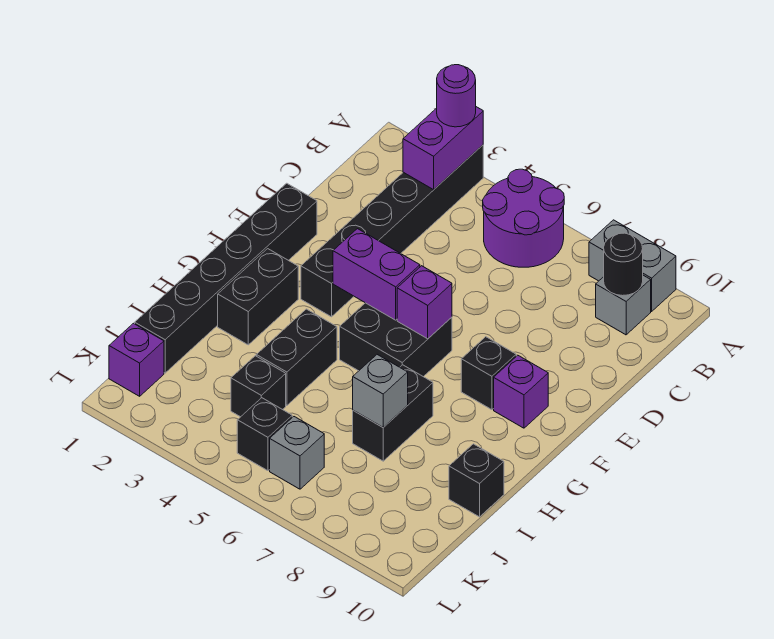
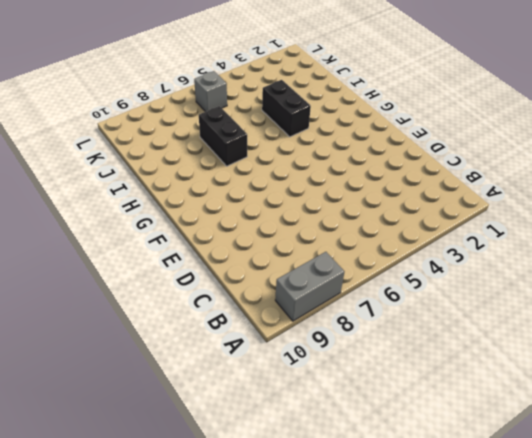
none -> black 1x6 brick [301,145,483,317]
none -> purple 2x2 round brick [483,169,564,267]
none -> grey 1x1 brick [596,275,651,335]

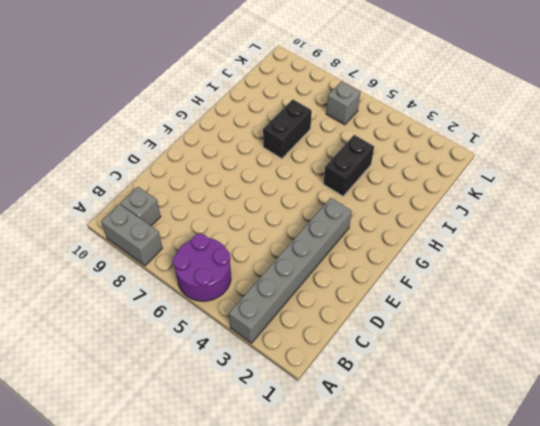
grey 1x6 brick [229,198,352,343] -> black 1x6 brick [301,145,483,317]
none -> black 1x6 brick [135,183,317,373]
none -> black 2x2 brick [340,303,452,377]
none -> black 1x1 brick [461,337,516,410]

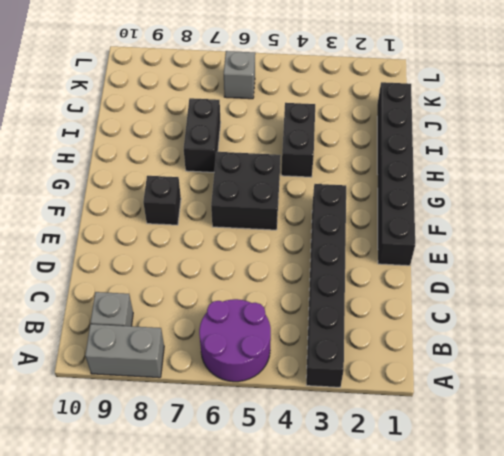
none -> purple 1x1 brick [494,355,548,428]
none -> black 1x2 brick [218,249,298,345]
none -> black 1x1 brick [449,444,504,517]

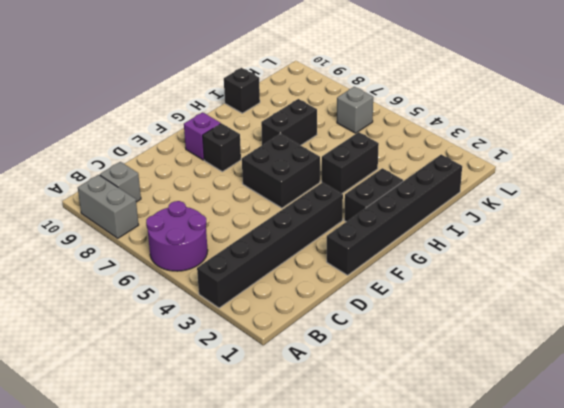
none -> black 1x1 brick [231,356,286,417]
none -> purple 1x1 brick [109,323,164,396]
none -> black 1x1 brick [237,398,292,471]

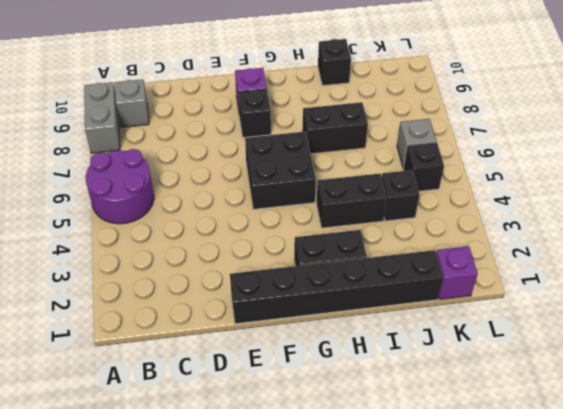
none -> black 1x6 brick [301,145,483,317]
none -> purple 1x2 brick [403,107,483,190]
none -> black 1x1 round brick [604,233,643,296]

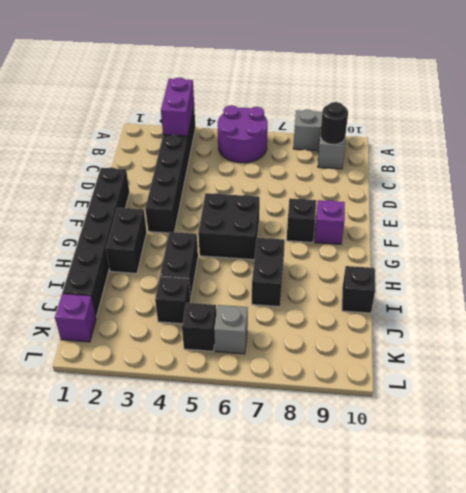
none -> purple 1x2 brick [333,229,420,320]
none -> purple 1x1 brick [397,266,452,339]
none -> grey 1x1 brick [353,355,408,427]

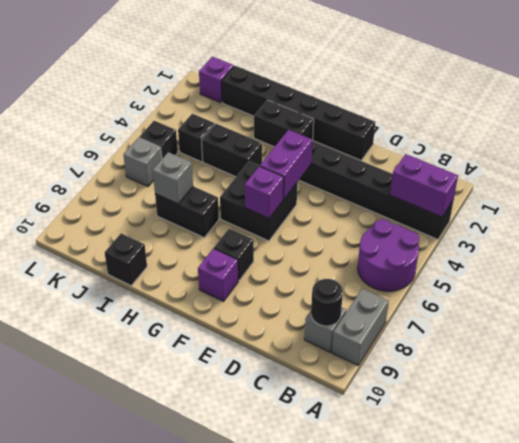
none -> purple 1x1 round brick [437,65,476,127]

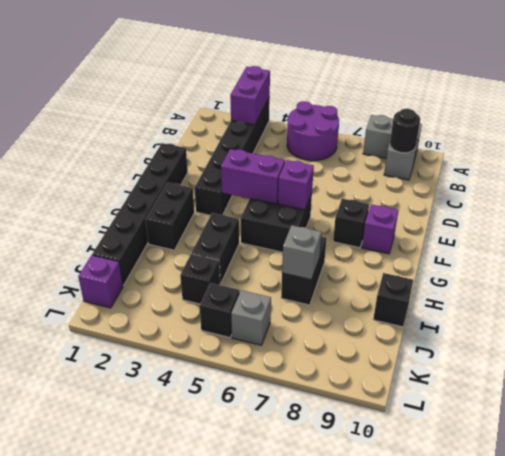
none -> purple 1x1 round brick [437,65,476,127]

